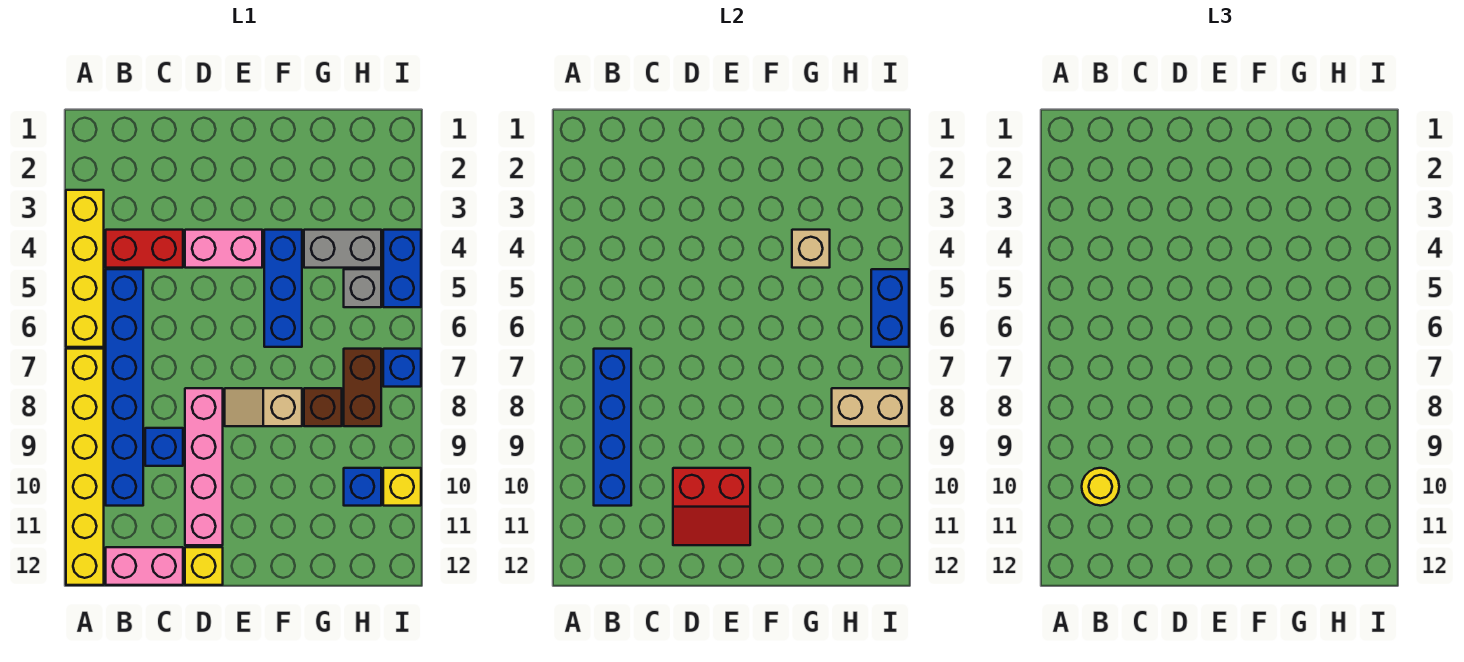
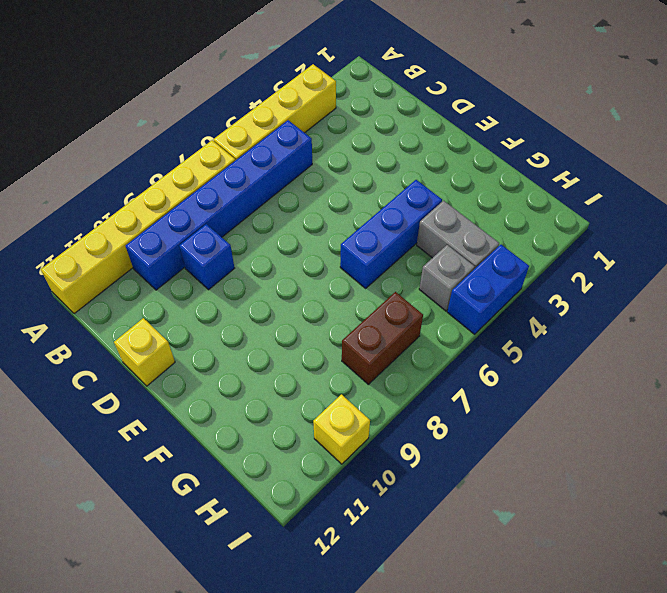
none -> red 1x2 brick [106,230,183,268]
none -> pink 1x2 brick [106,547,183,585]
none -> pink 1x2 brick [185,230,262,268]

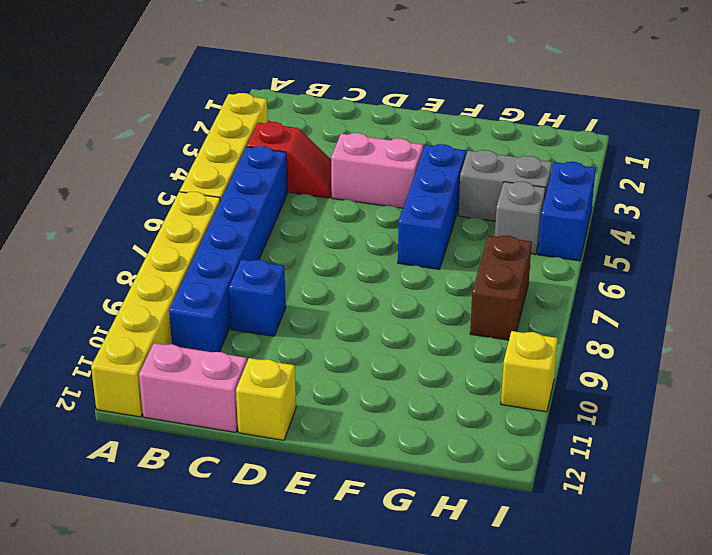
red 1x2 slope [247,122,332,198] -> red 1x2 brick [106,230,183,268]
none -> pink 1x4 brick [185,388,223,545]
none -> tan 1x2 slope [225,388,302,426]
none -> brown 1x1 brick [304,388,342,426]

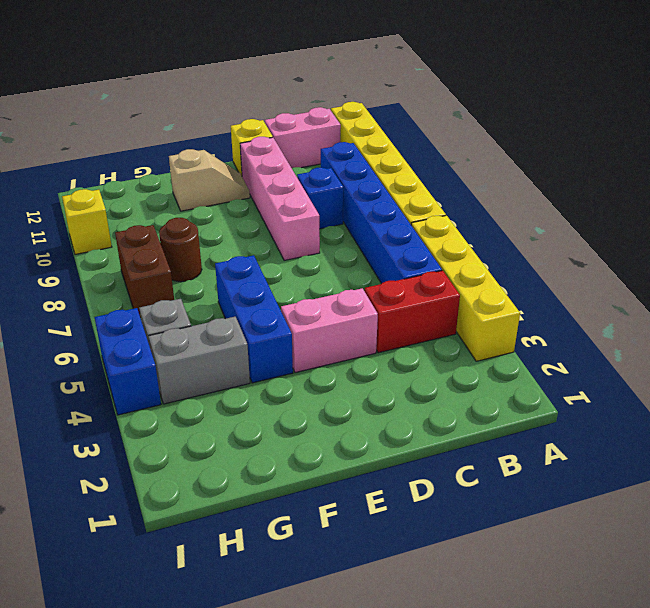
tan 1x2 slope [169,149,250,211] -> tan 1x2 slope moved to [225,388,302,426]
brown 1x1 round brick [159,218,202,282] -> brown 1x1 brick [304,388,342,426]
none -> blue 1x1 brick [344,468,381,506]
none -> blue 1x1 brick [383,349,421,387]
none -> blue 1x4 brick [594,349,631,506]

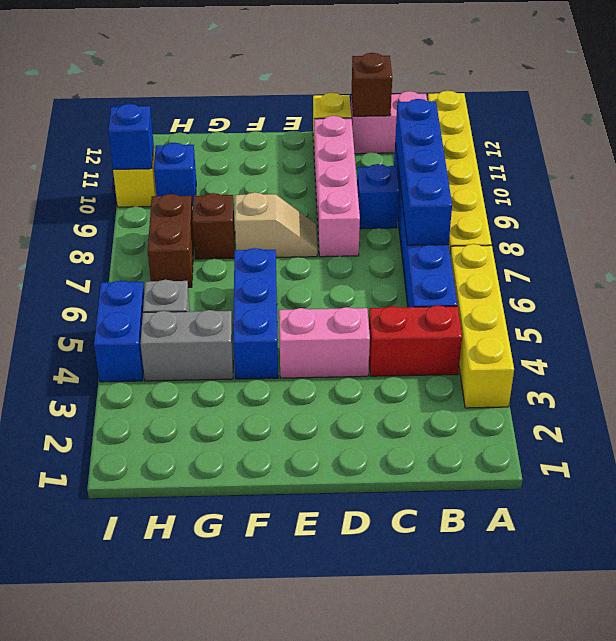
brown 1x1 brick [351,53,392,116] -> none
blue 1x1 brick [108,104,154,169] -> blue 1x1 brick moved to [383,349,421,387]
none -> red 2x2 slope [673,468,750,545]
none -> tan 1x1 brick [792,230,830,268]
none -> tan 1x2 brick [832,388,909,426]

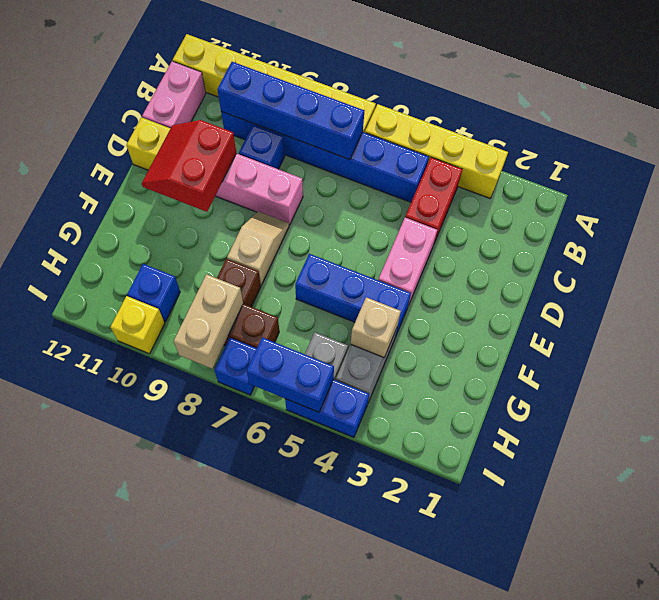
none -> yellow 1x1 round brick [1082,468,1119,506]

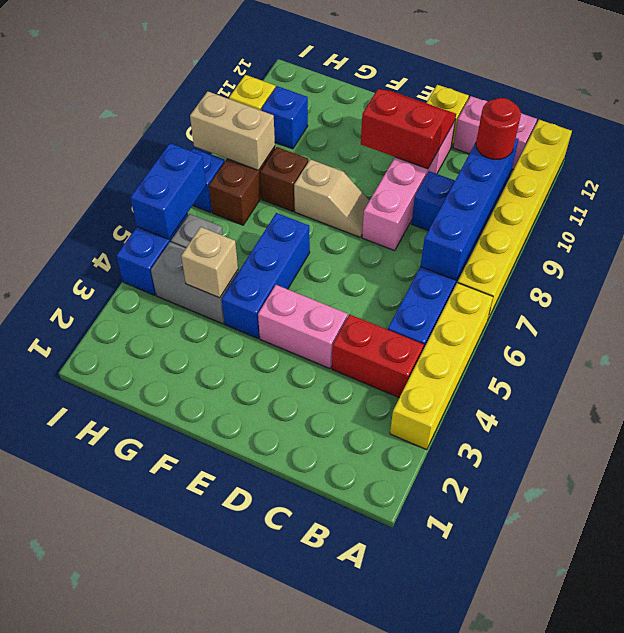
red 1x1 round brick [476,98,521,159] -> yellow 1x1 round brick [1082,468,1119,506]

